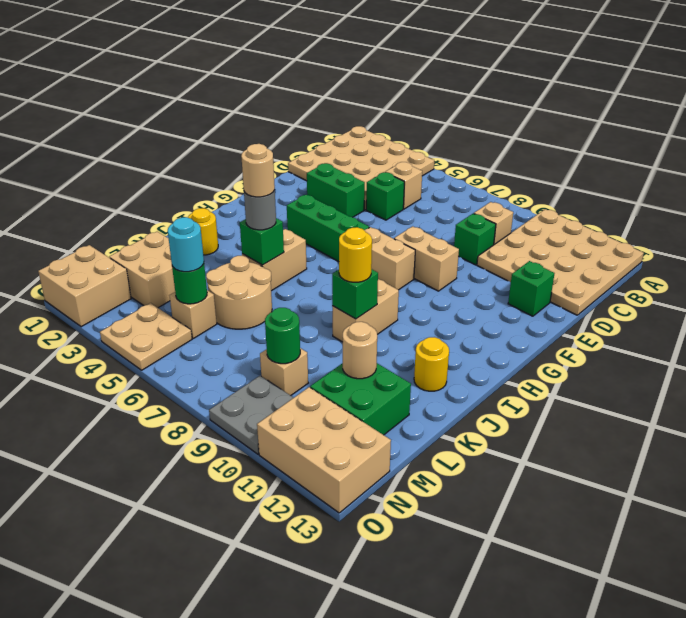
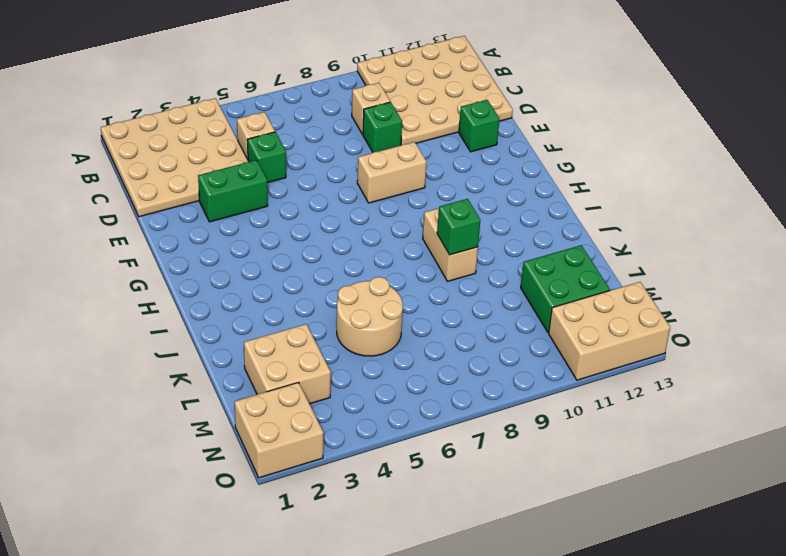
none -> green 1x3 brick [287,195,369,262]
none -> tan 1x2 brick [364,227,415,290]
none -> tan 1x2 brick [242,229,307,291]
none -> yellow 1x1 round brick [188,208,218,255]

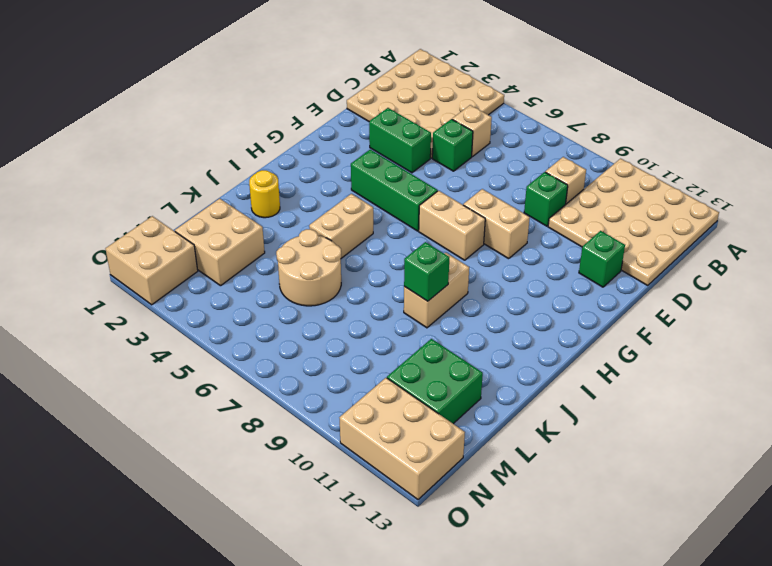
none -> yellow 1x1 round brick [414,337,449,391]
none -> tan 1x1 brick [170,290,217,338]
none -> tan 1x1 brick [260,348,308,395]
none -> tan 2x2 plate [100,303,192,370]

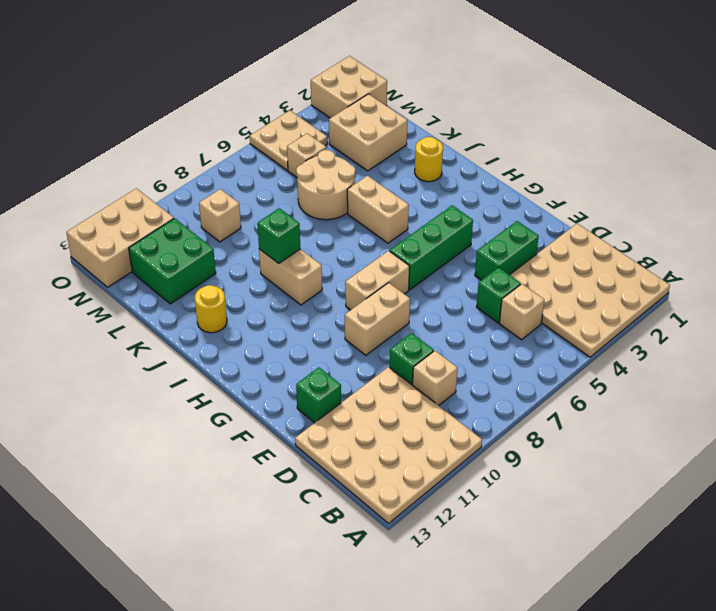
none -> grey 2x2 plate [209,376,294,454]
none -> green 1x1 brick [240,218,284,265]
none -> tan 1x1 round brick [343,322,377,379]
none -> green 1x1 round brick [172,264,207,304]

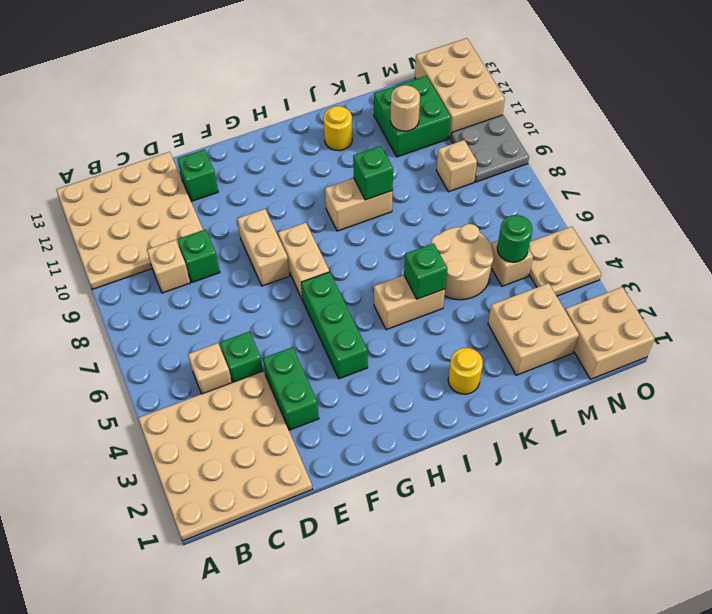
none -> green 1x1 round brick [265,308,300,364]
none -> grey 1x1 round brick [244,190,276,230]
none -> yellow 1x1 round brick [339,227,372,282]
none -> cyan 1x1 round brick [168,217,204,272]

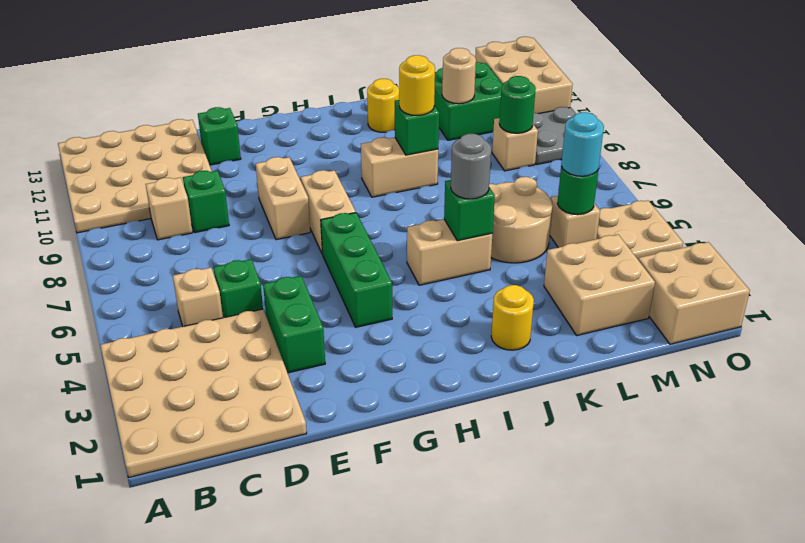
none -> tan 1x1 round brick [241,144,275,197]

